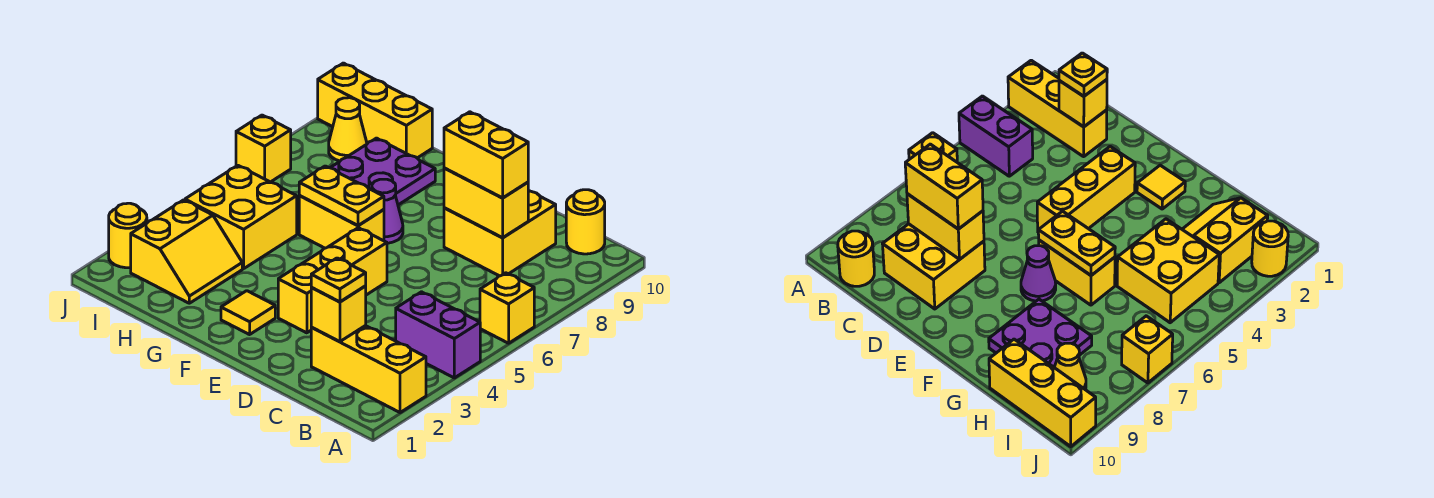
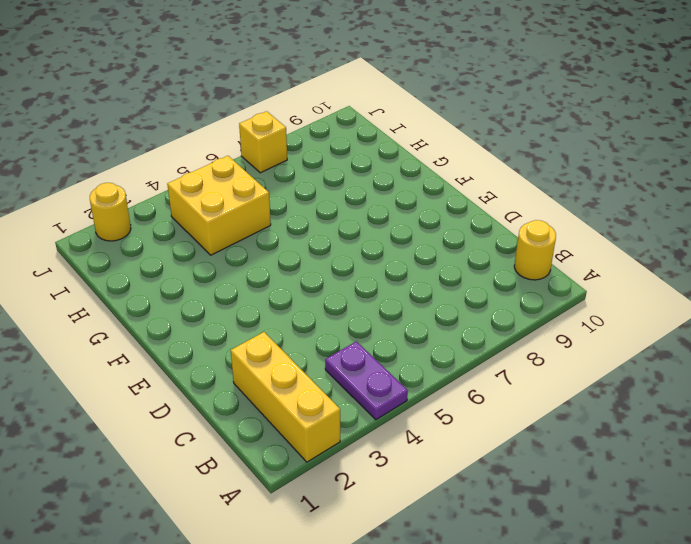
purple 1x2 plate [325,341,408,420] -> purple 1x2 brick [396,292,480,378]
none -> yellow 1x1 brick [480,273,534,343]
none -> yellow 2x2 brick [444,190,556,276]
none -> yellow 1x3 brick [278,228,387,333]

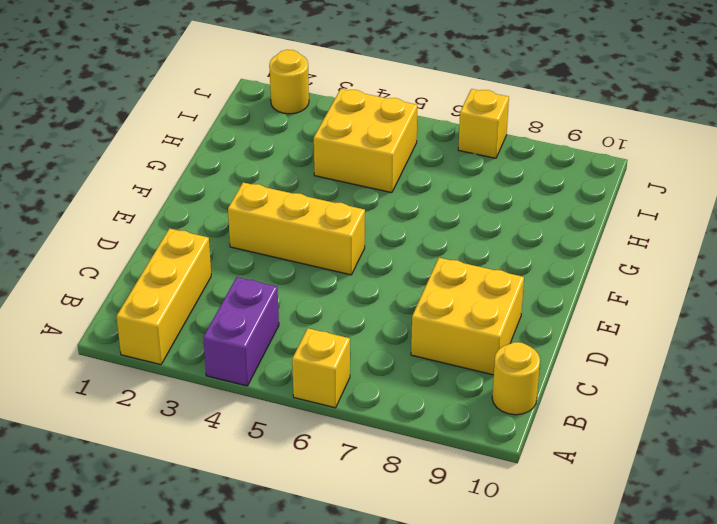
none -> yellow 1x1 tile [221,291,275,335]
none -> yellow 1x2 brick [299,196,384,248]
none -> purple 1x1 cone [372,179,403,243]

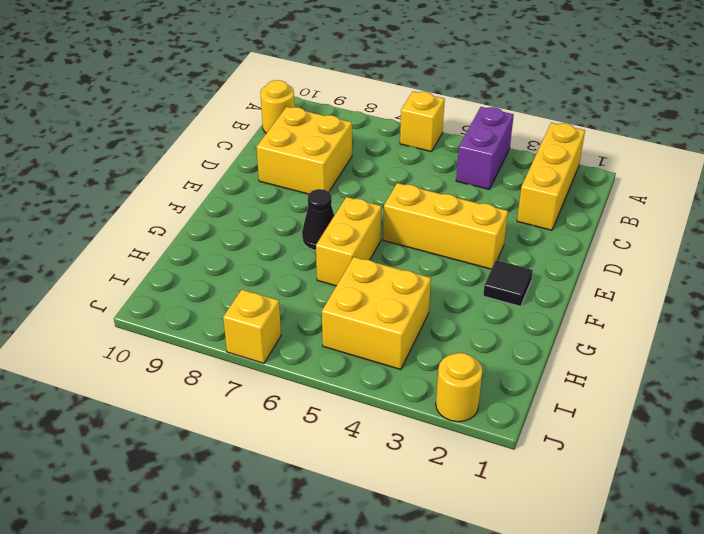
black 1x1 tile [483,260,533,306] -> yellow 1x1 tile [221,291,275,335]
black 1x1 cone [302,189,334,250] -> purple 1x1 cone [372,179,403,243]
none -> purple 2x2 plate [330,138,435,205]
none -> yellow 2x2 slope [131,200,242,303]
none -> yellow 1x3 brick [318,63,432,158]

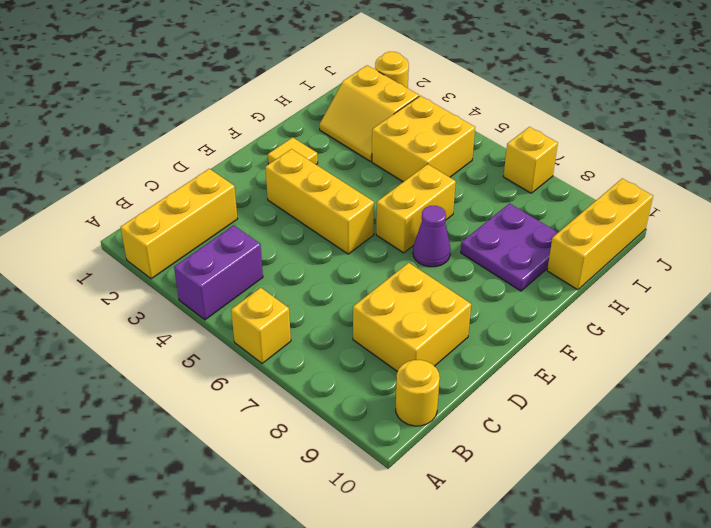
none -> yellow 1x1 cone [329,98,367,161]
none -> yellow 1x1 brick [311,286,366,342]
none -> yellow 1x2 brick [444,168,528,238]

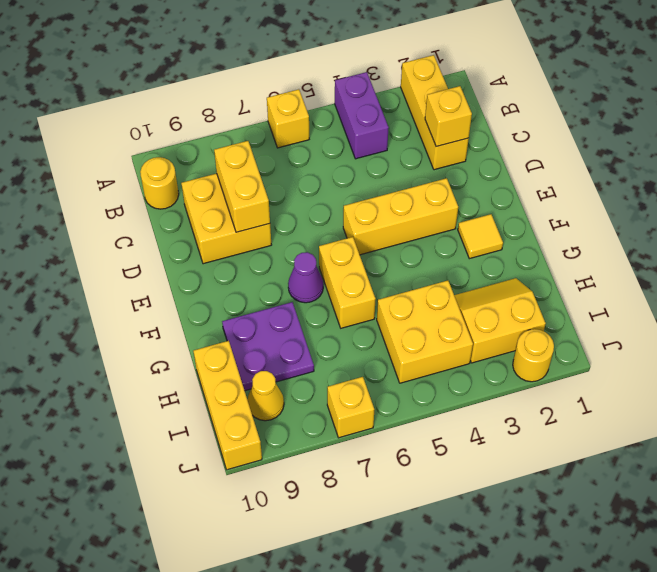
none -> yellow 1x2 plate [299,166,384,226]
none -> yellow 1x1 plate [311,258,366,302]
none -> yellow 1x2 brick [444,112,528,198]

